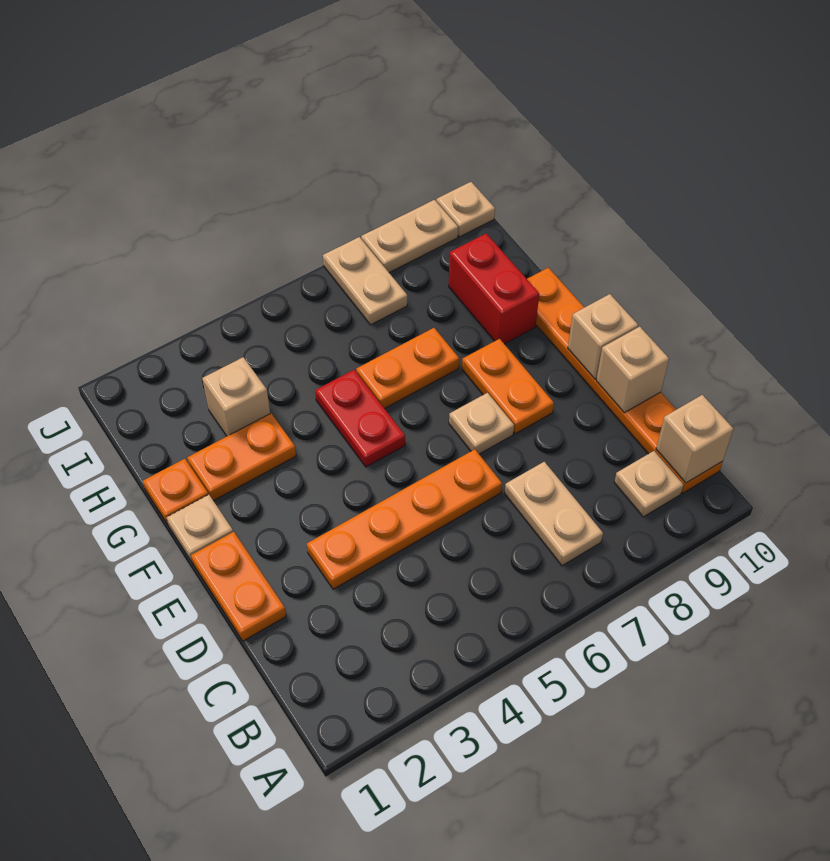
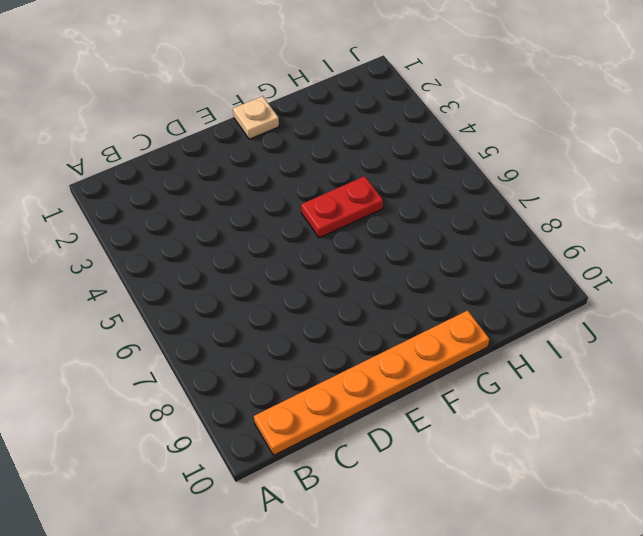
none -> tan 1x2 plate [505,462,603,566]
none -> tan 1x1 plate [614,451,684,517]
none -> orange 1x2 plate [191,532,286,641]

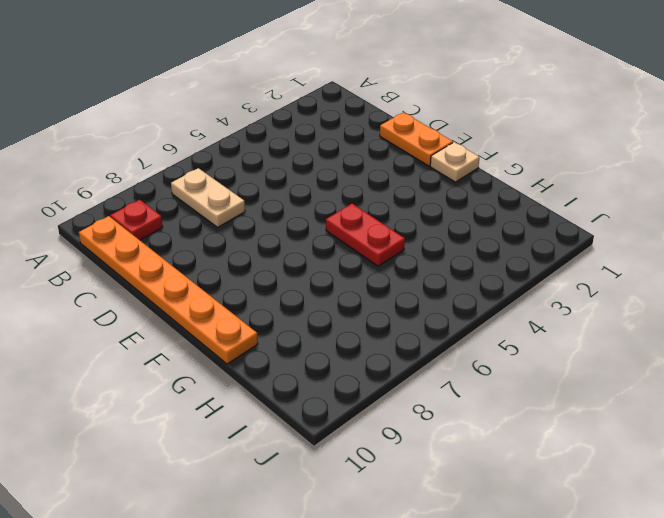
red 1x1 plate [110,200,163,240] -> tan 1x1 plate [614,451,684,517]
none -> orange 1x4 plate [307,449,502,589]
none -> tan 1x1 plate [449,393,514,454]
none -> orange 1x2 plate [462,339,554,434]

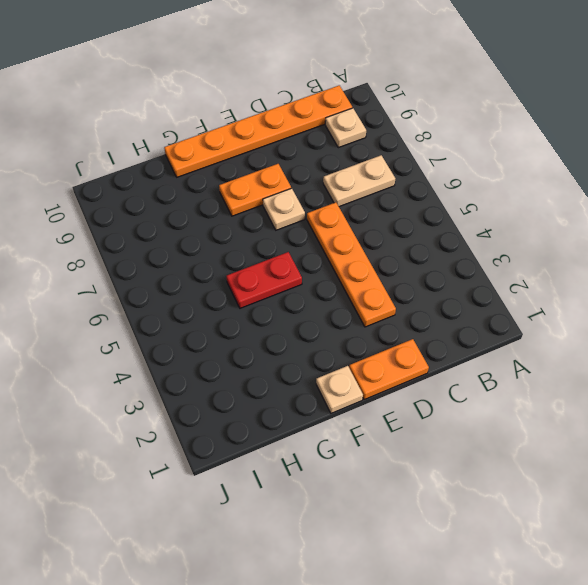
none -> orange 1x1 plate [143,459,208,524]
none -> orange 1x2 plate [187,413,296,501]
none -> orange 1x2 plate [356,328,459,409]

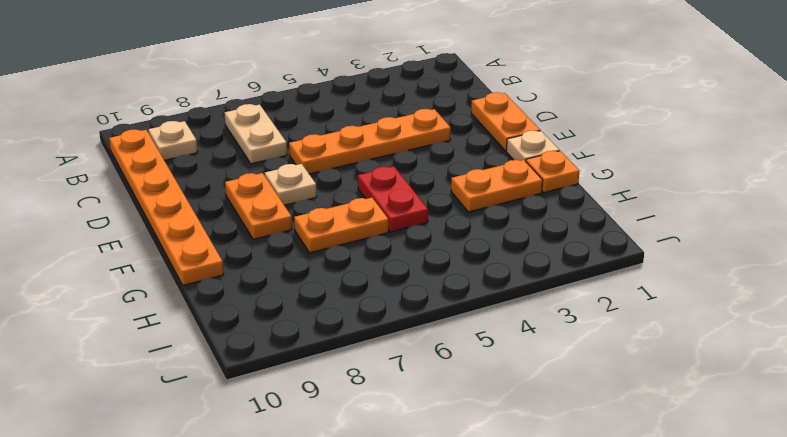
none -> red 1x2 brick [449,233,539,344]
none -> tan 1x1 brick [202,357,270,436]
none -> tan 1x2 plate [323,237,407,325]

